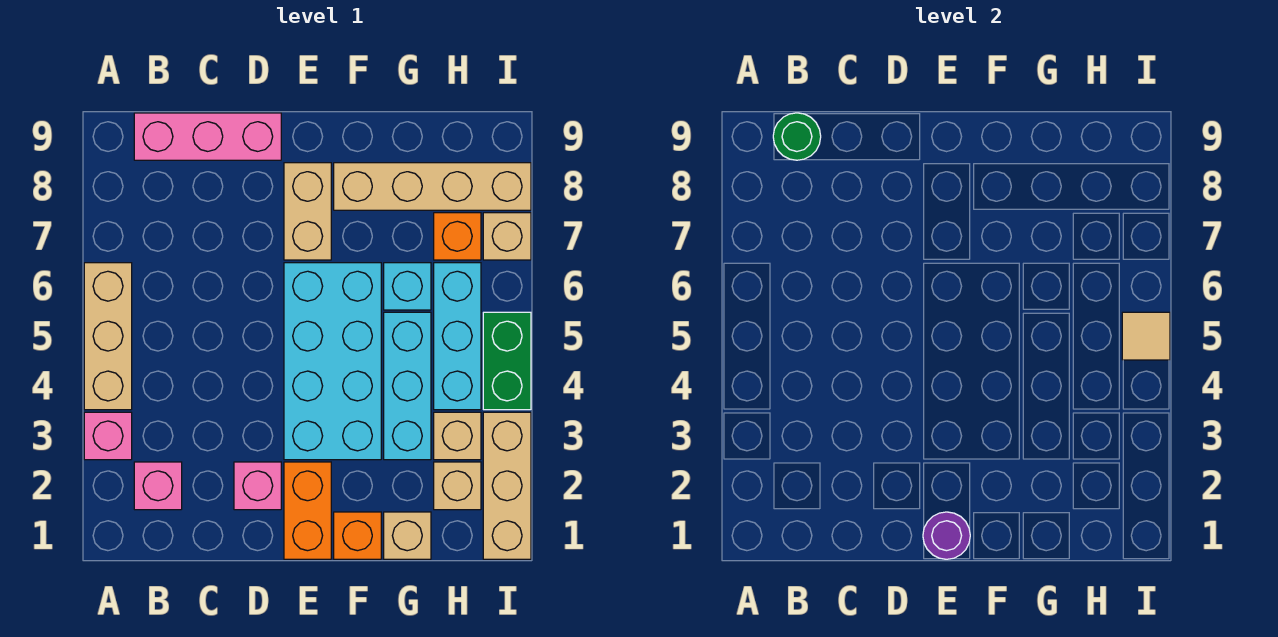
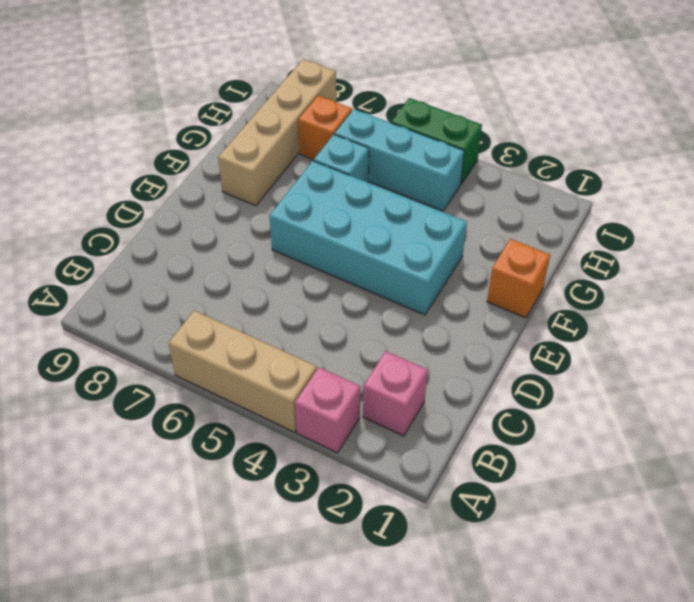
none -> pink 1x3 brick [134,113,281,160]
none -> pink 1x1 brick [234,462,281,510]
none -> orange 1x2 brick [284,462,331,559]

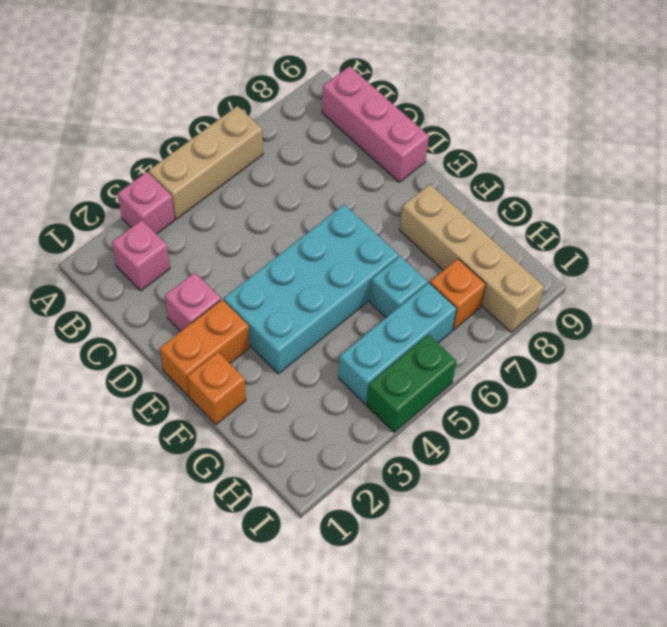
none -> tan 1x2 brick [284,163,331,260]
none -> tan 1x1 brick [384,512,431,559]
none -> cyan 1x3 brick [384,312,431,460]

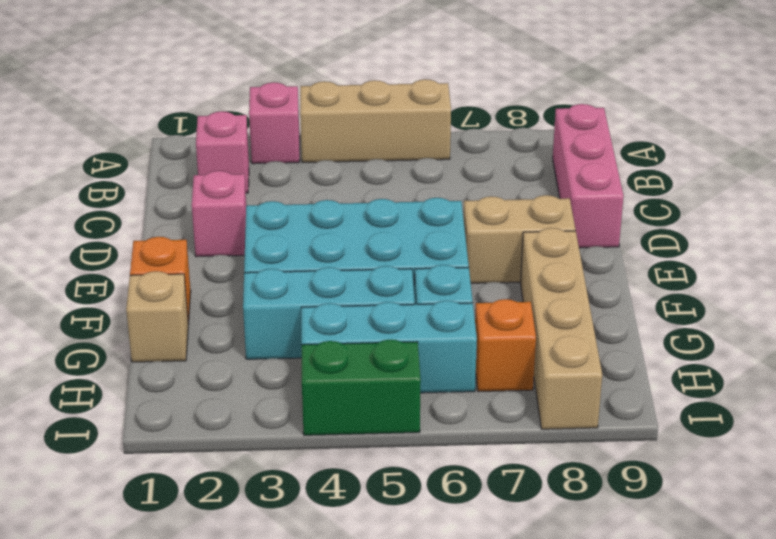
none -> orange 1x2 brick [284,462,331,559]
none -> tan 1x1 brick [434,462,481,510]
none -> tan 1x1 brick [434,412,481,460]

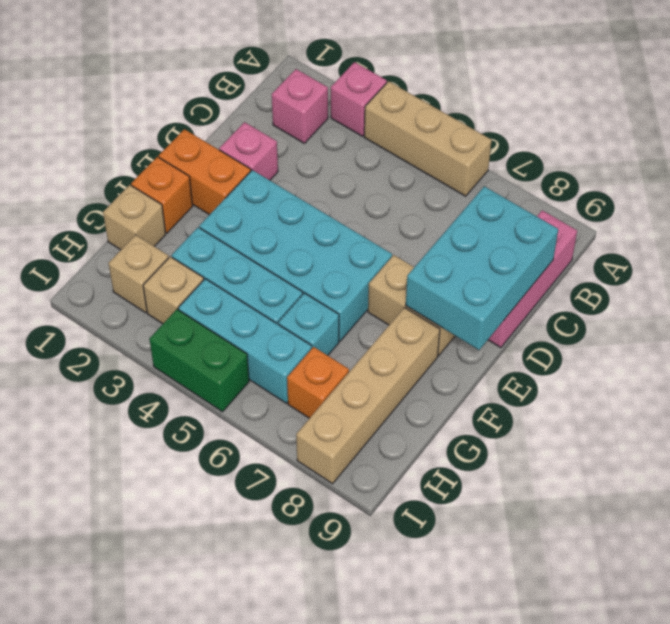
cyan 2x3 brick [406,186,558,350] -> none
none -> tan 1x3 brick [483,412,531,559]
none -> tan 1x1 brick [483,213,531,260]
none -> green 1x1 round brick [773,113,821,160]

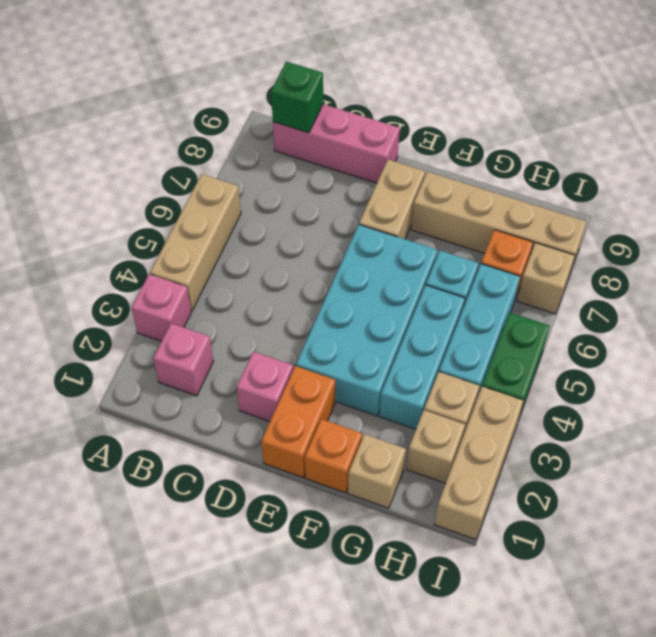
green 1x1 brick [271,62,323,133] -> green 1x1 round brick [773,113,821,160]
none -> purple 1x1 round brick [923,512,970,559]
none -> tan 1x1 tile [1122,312,1170,360]

